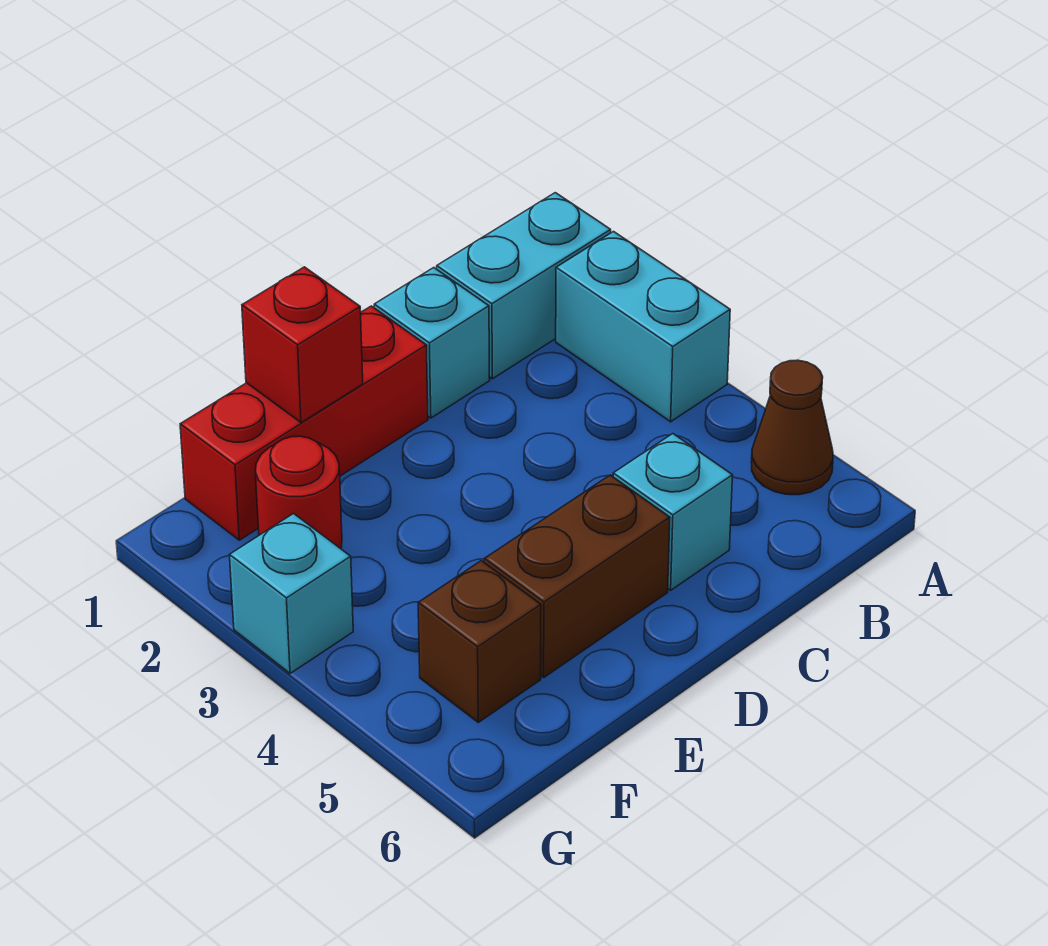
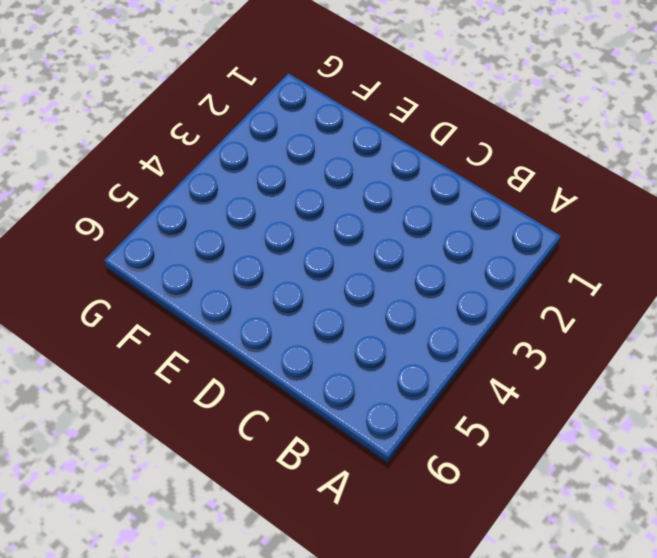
none -> cyan 1x2 brick [437,193,611,379]
none -> cyan 1x2 brick [556,232,730,422]

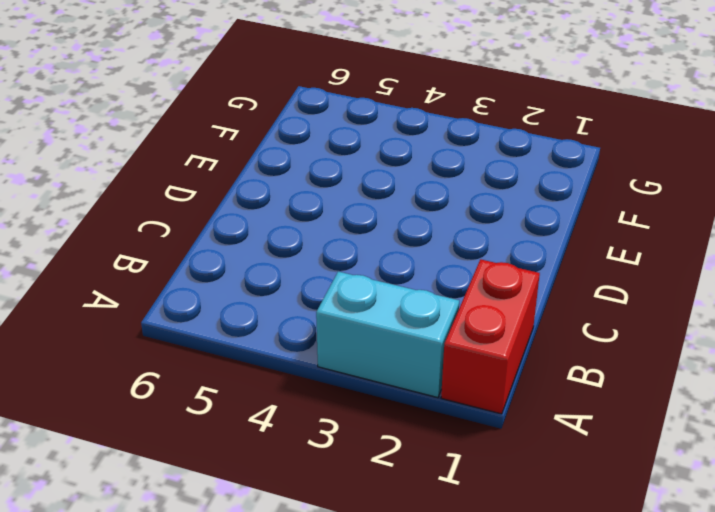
red 1x2 brick [441,259,540,414] -> cyan 1x2 brick [437,193,611,379]
none -> brown 1x1 cone [751,360,833,495]
none -> cyan 1x1 brick [374,268,490,418]

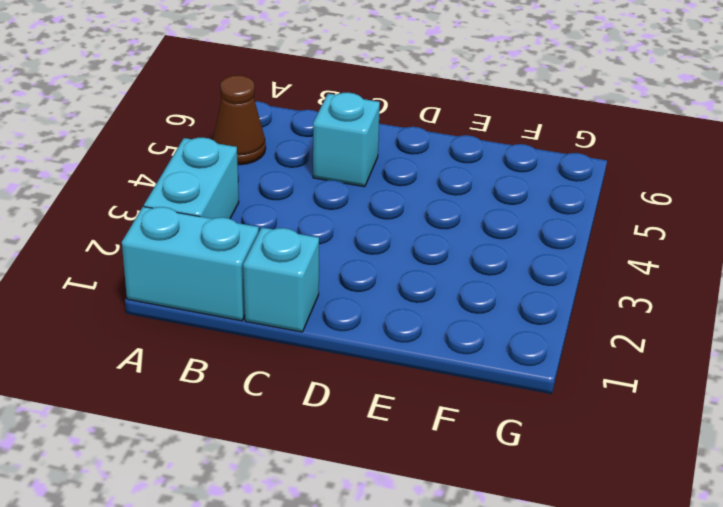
none -> red 1x3 brick [180,306,428,540]
none -> brown 1x2 brick [484,475,670,677]

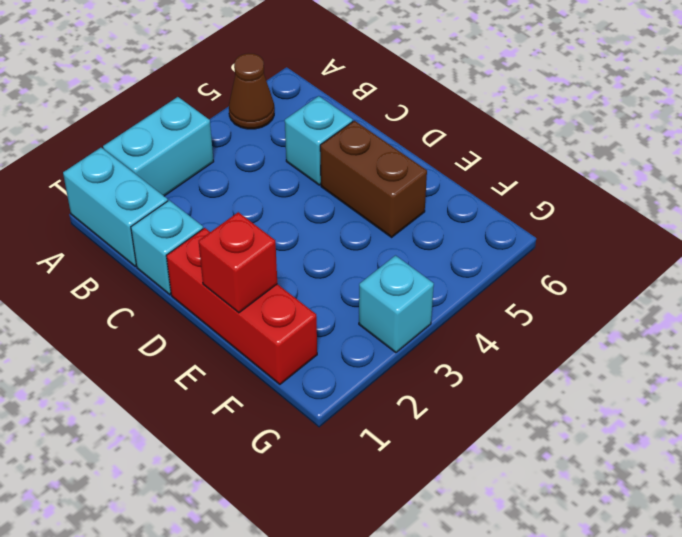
none -> red 1x1 round brick [255,436,342,549]
none -> brown 1x1 brick [418,561,541,722]

